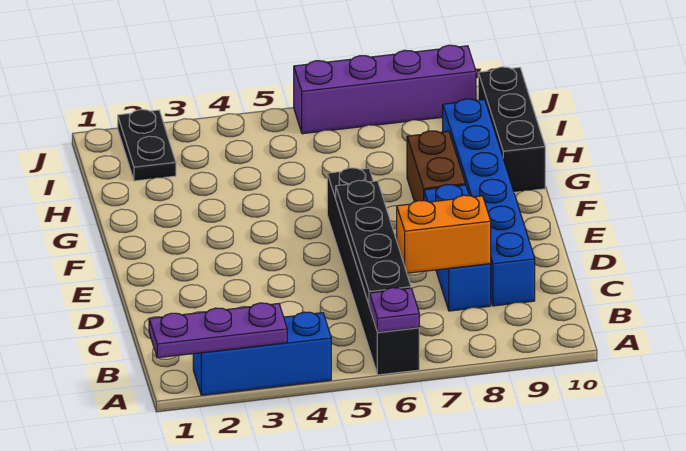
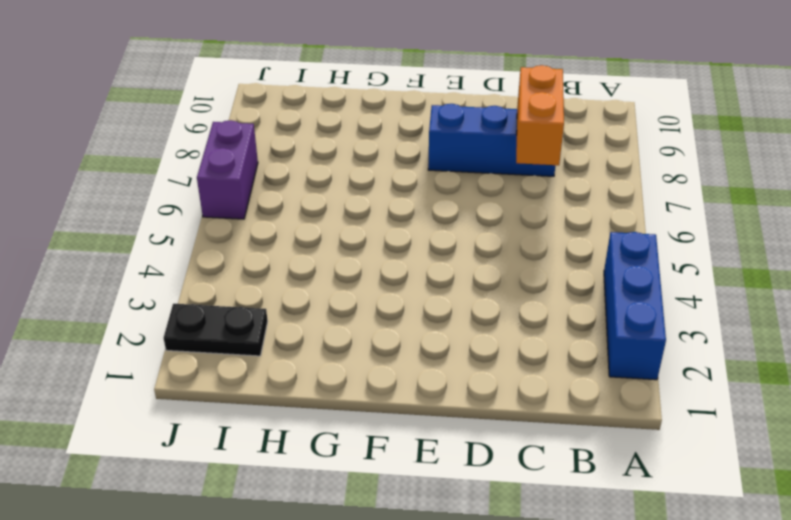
purple 1x2 brick [197,120,258,219] -> purple 1x4 brick [294,45,476,134]
none -> black 1x6 brick [327,168,419,375]
none -> blue 1x6 brick [443,99,535,306]
none -> brown 1x2 brick [407,131,465,202]

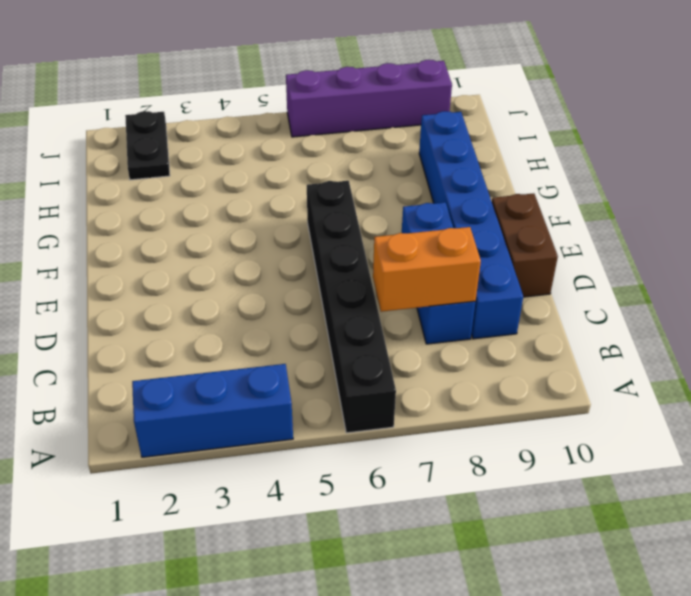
brown 1x2 brick [492,193,558,297] -> brown 1x2 brick moved to [407,131,465,202]
none -> black 1x3 brick [478,67,545,192]
none -> purple 1x3 plate [149,303,287,358]
none -> purple 1x1 plate [369,288,419,332]

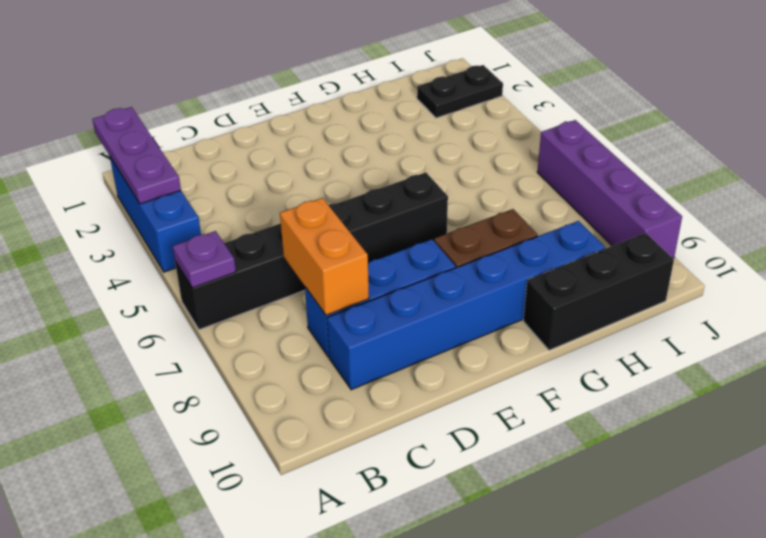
none -> black 1x4 plate [336,180,411,304]

